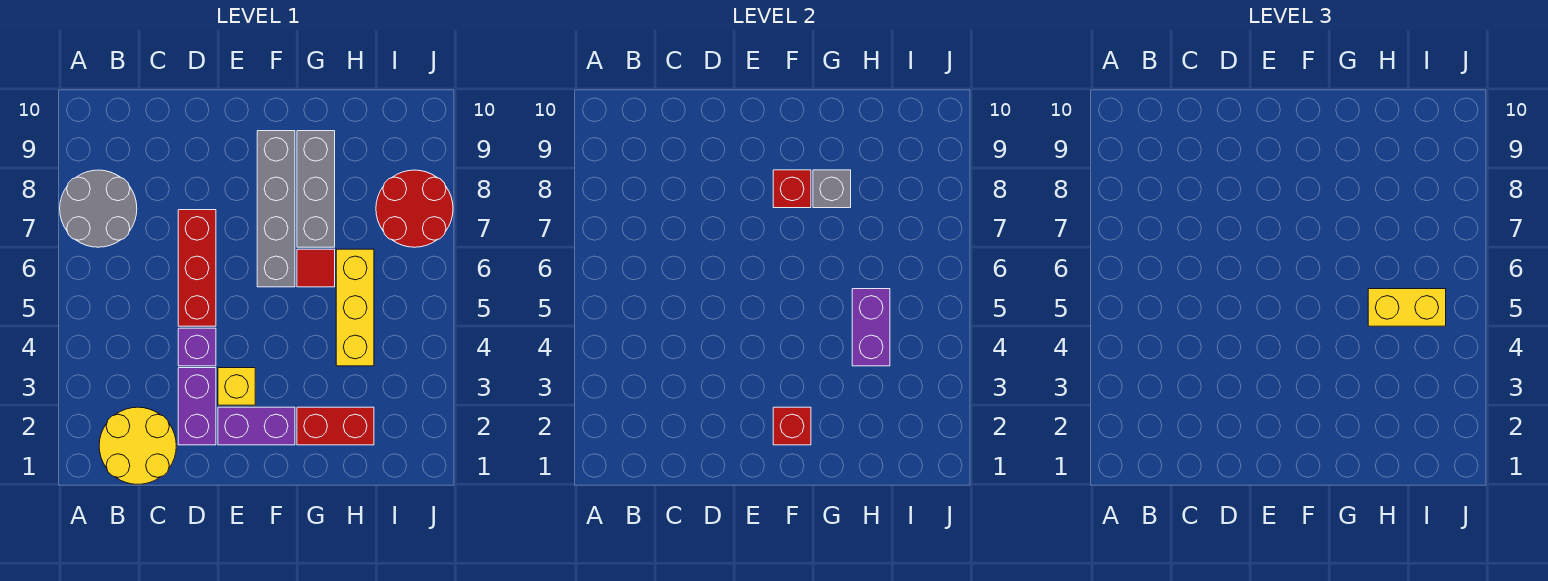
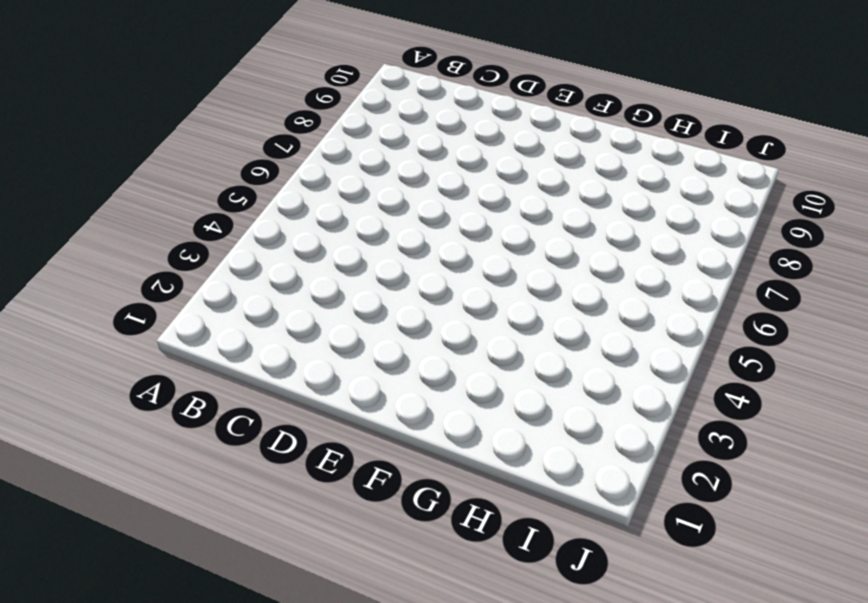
none -> grey 2x2 round brick [60,170,137,247]
none -> yellow 2x2 round brick [99,407,176,484]
none -> purple 1x2 brick [178,368,216,445]

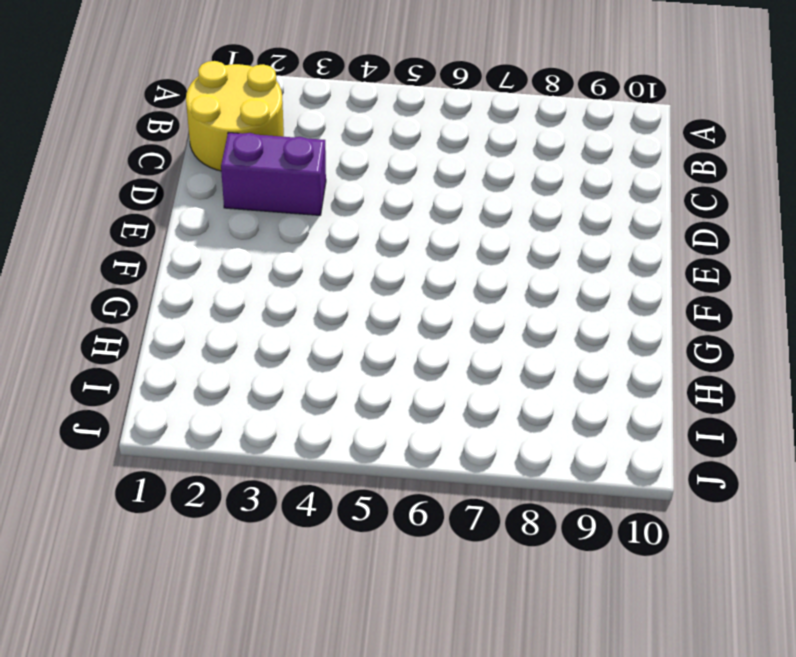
none -> grey 2x2 round brick [60,170,137,247]
none -> purple 1x1 brick [178,328,216,366]
none -> red 1x3 brick [178,210,216,326]

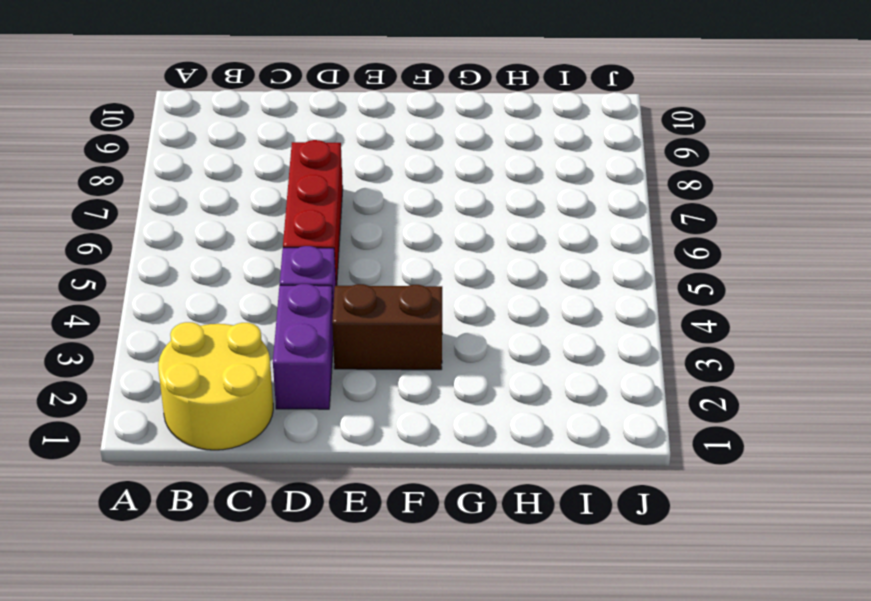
brown 1x2 brick [332,284,442,370] -> yellow 1x1 brick [218,368,255,405]
none -> grey 2x2 round brick [60,170,137,247]
none -> purple 1x2 brick [218,407,295,445]
none -> grey 1x4 brick [257,131,295,287]

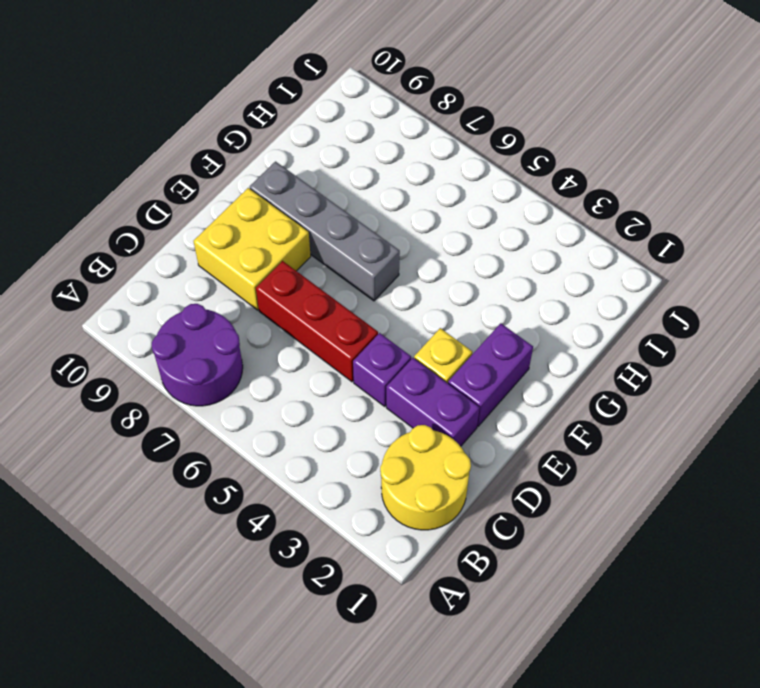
purple 2x2 round brick [152,304,243,406] -> grey 2x2 round brick [60,170,137,247]
yellow 2x2 brick [194,188,311,310] -> none
none -> red 1x2 brick [297,407,374,445]
none -> red 1x1 tile [297,249,335,287]
none -> grey 1x3 brick [297,131,335,247]

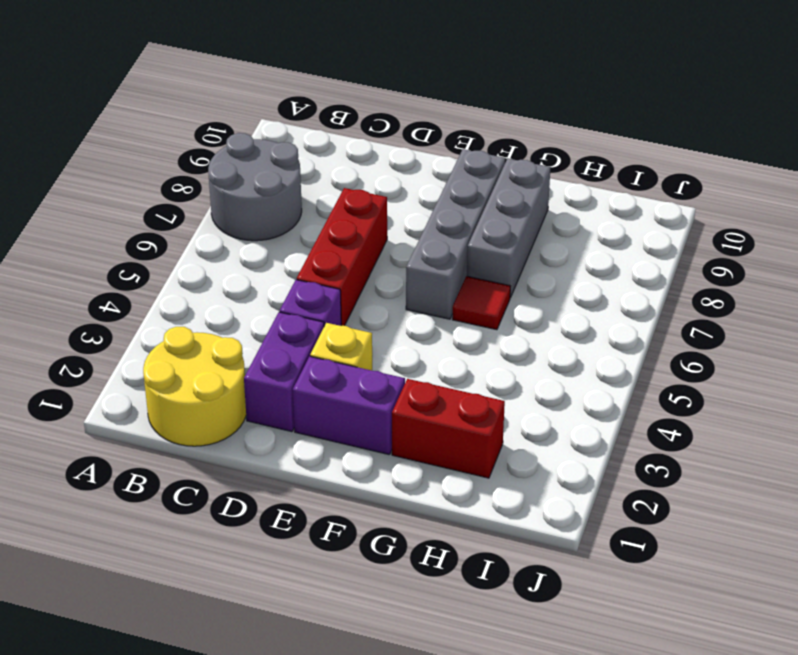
none -> yellow 1x3 brick [336,249,374,366]
none -> red 2x2 round brick [376,170,453,247]
none -> red 1x1 brick [773,407,811,445]

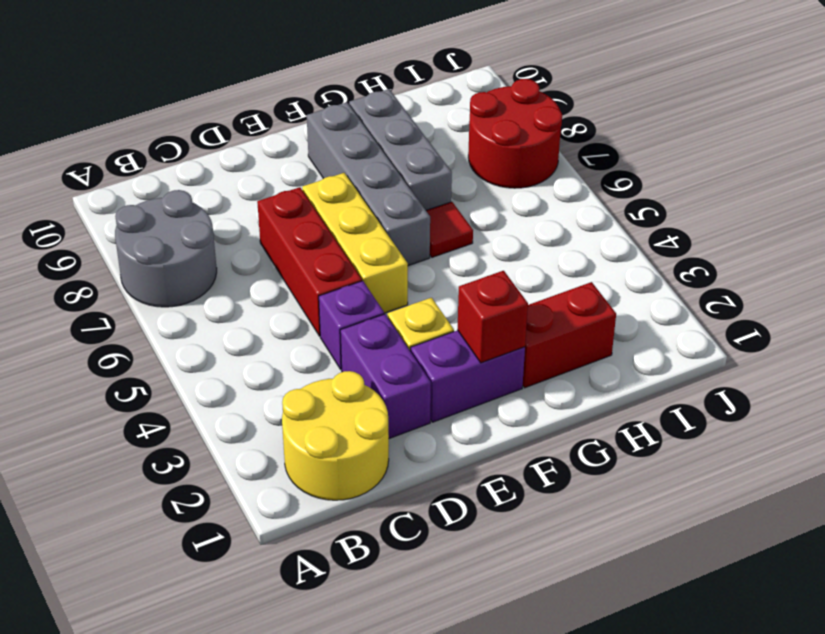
yellow 1x3 brick [302,173,408,313] -> yellow 1x3 brick moved to [336,249,374,366]
none -> red 1x1 brick [773,170,811,208]
none -> grey 1x1 brick [813,170,851,208]
none -> purple 1x2 brick [852,289,890,366]

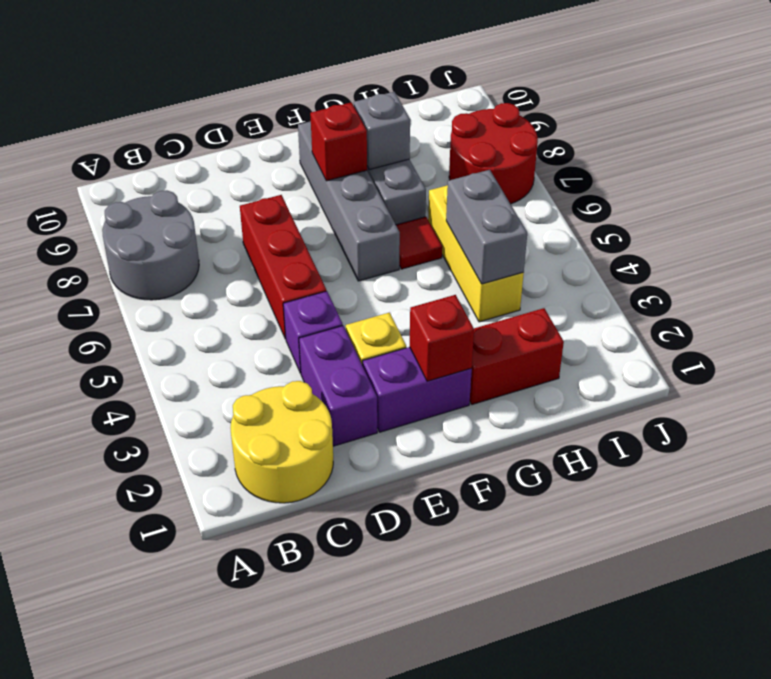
grey 1x2 brick [446,170,527,284] -> purple 1x2 brick [852,289,890,366]
none -> yellow 1x2 brick [1368,289,1446,326]

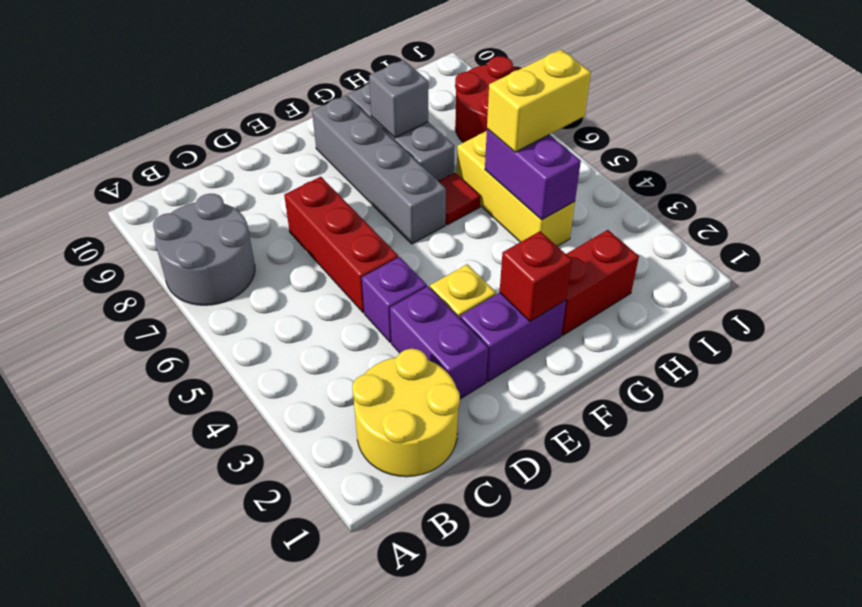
none -> red 1x1 brick [773,170,811,208]

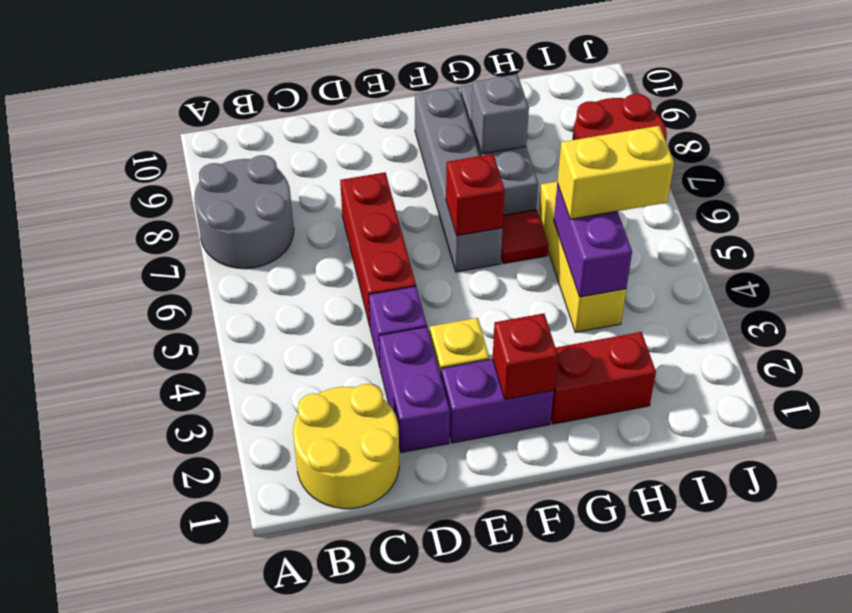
red 1x1 brick [446,154,505,236] -> red 1x1 brick moved to [773,170,811,208]

